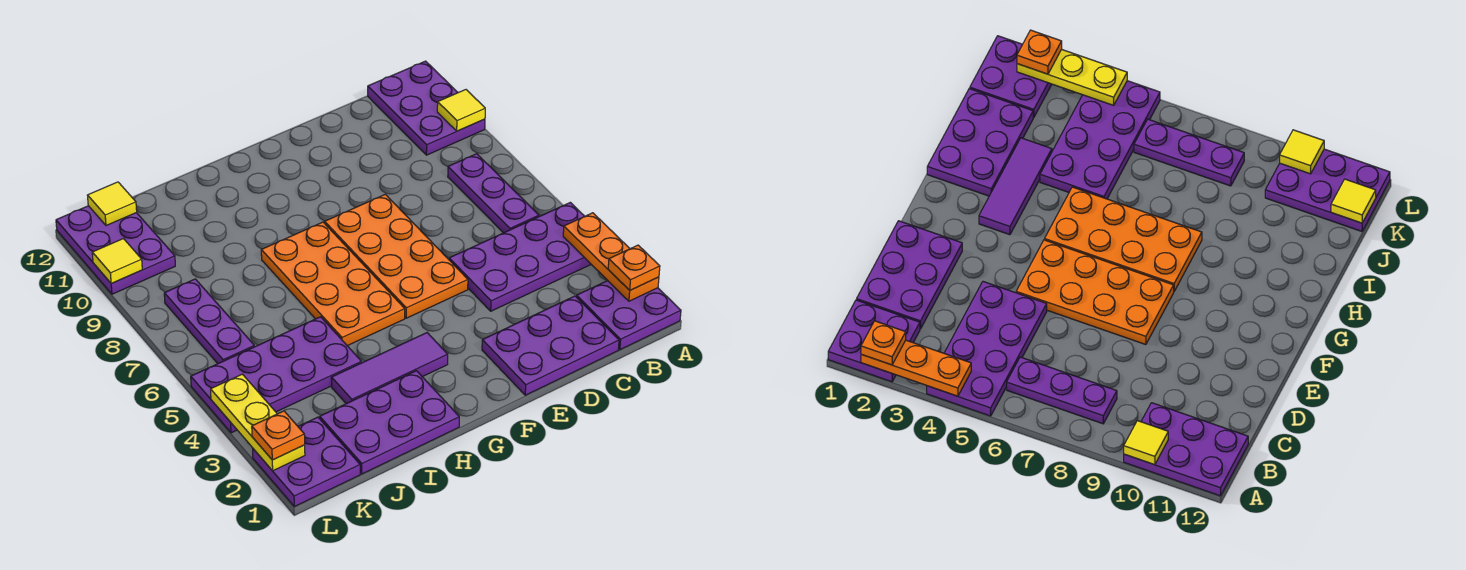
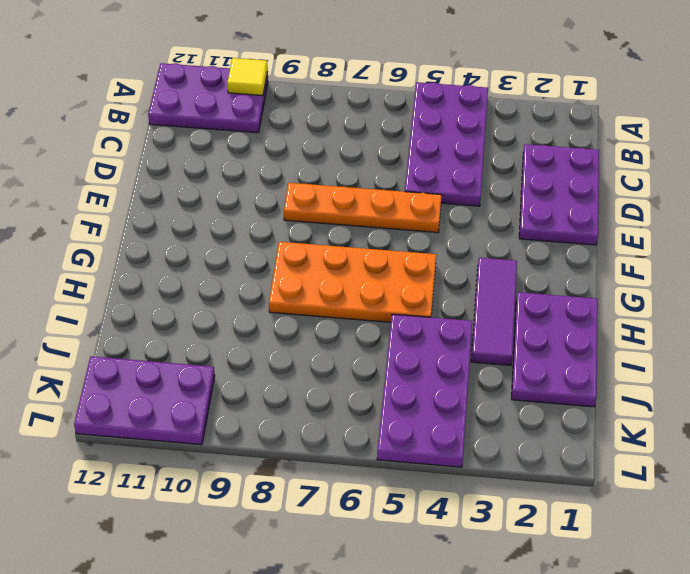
orange 1x4 plate [284,183,442,232] -> orange 2x4 plate [325,194,468,318]
none -> purple 2x2 plate [576,281,681,350]
none -> purple 1x3 plate [448,154,539,233]
none -> purple 2x2 plate [253,417,360,507]

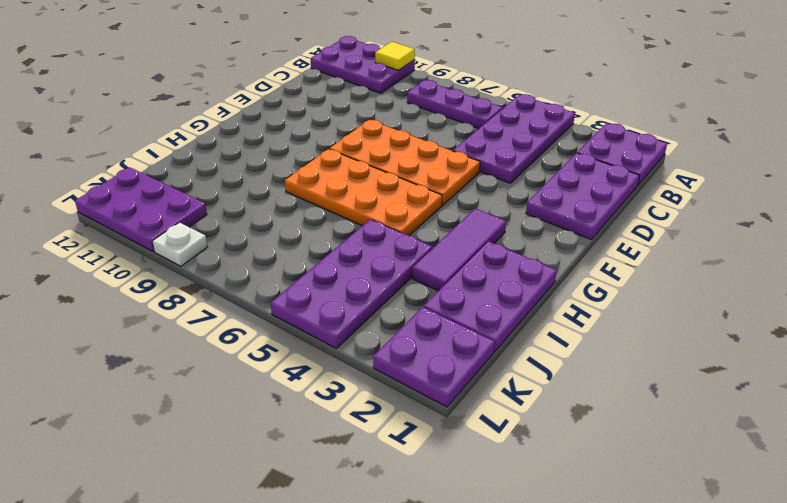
white 1x1 plate [152,222,207,266] -> none
none -> purple 1x3 plate [164,279,255,364]
none -> orange 1x3 plate [563,213,659,301]
none -> yellow 1x1 tile [87,182,137,226]

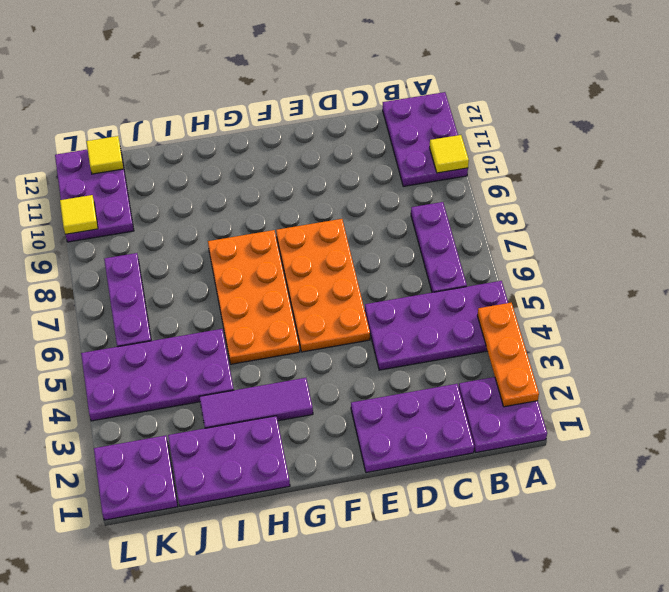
none -> yellow 1x3 plate [211,374,305,471]
none -> orange 1x1 plate [608,245,660,290]
none -> orange 1x1 plate [252,411,305,460]

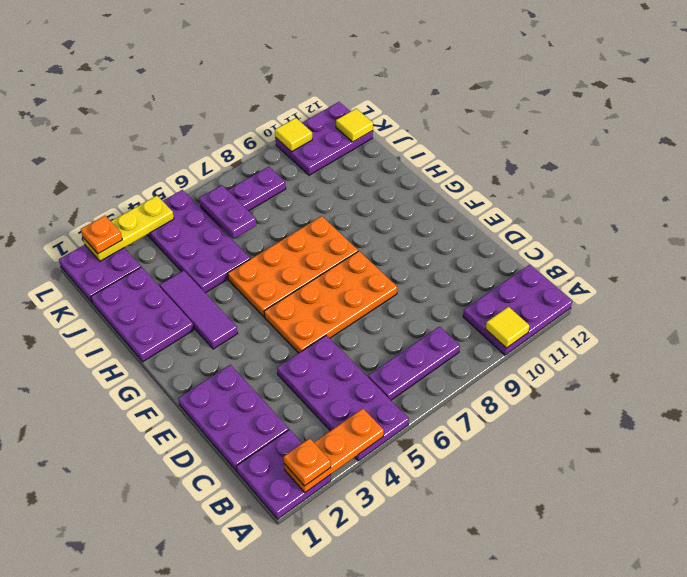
purple 1x2 plate [199,185,256,239] -> none

